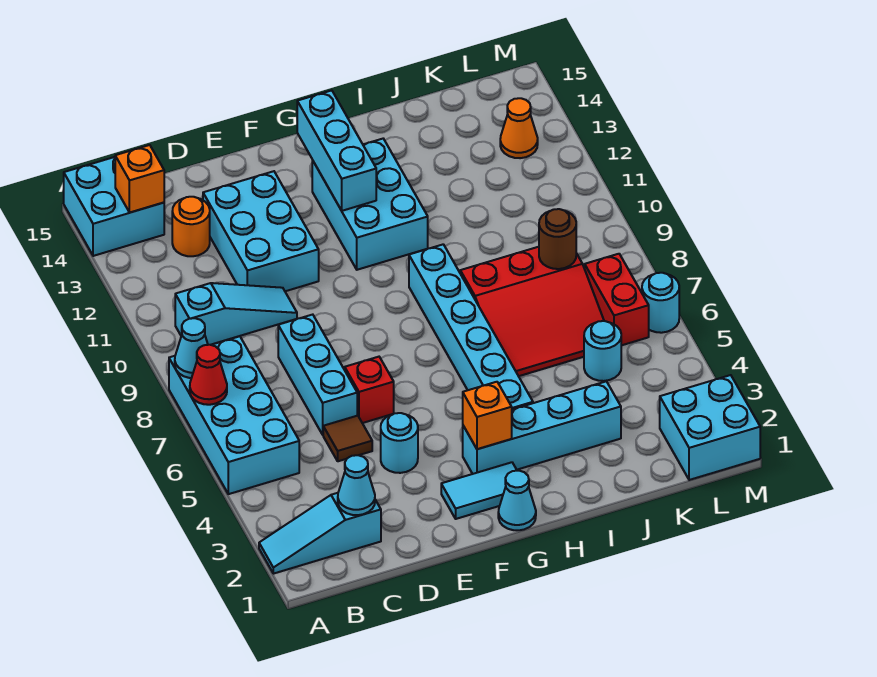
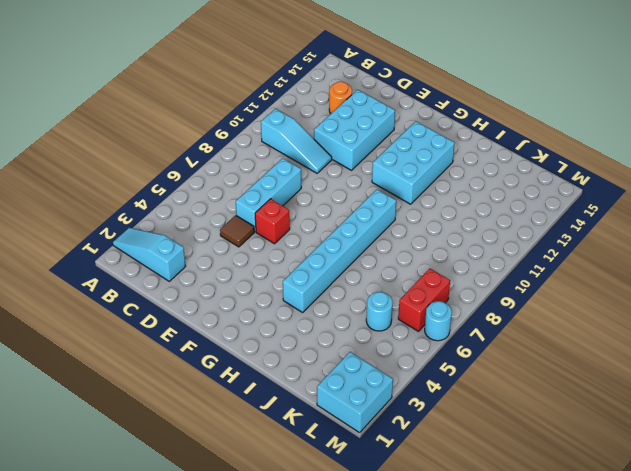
none -> cyan 2x4 brick [169,336,299,494]
none -> cyan 2x2 brick [64,157,164,256]
none -> cyan 1x1 round brick [381,413,418,473]

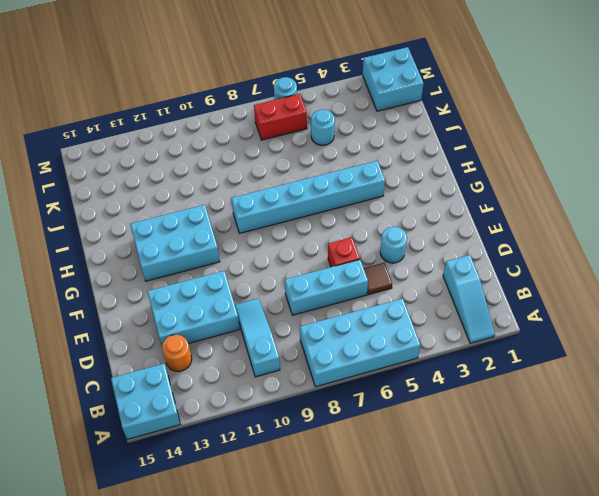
none -> cyan 1x2 tile [441,462,517,519]
none -> cyan 1x1 cone [498,471,536,530]
none -> cyan 1x4 brick [463,381,621,474]

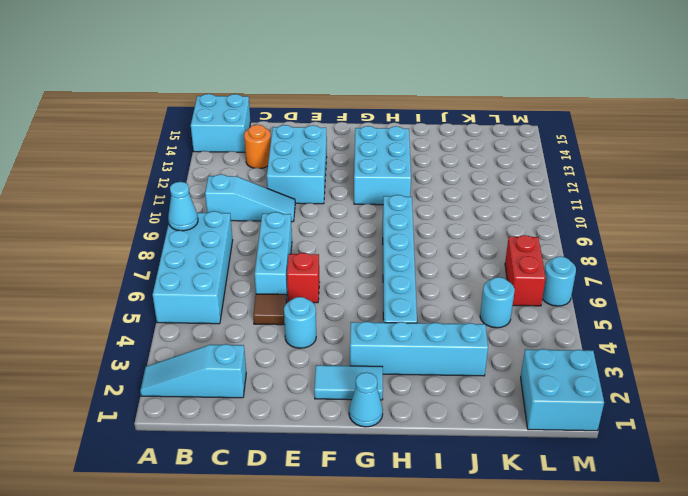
none -> red 3x3 slope [460,247,604,376]
none -> orange 1x1 cone [500,98,538,158]
none -> red 1x1 cone [190,345,227,405]

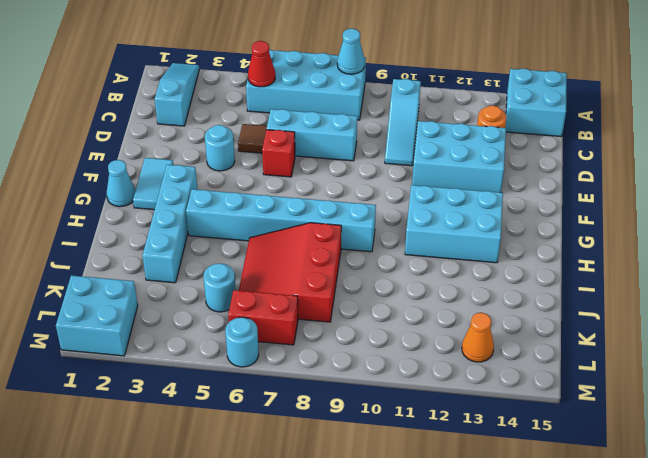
red 1x1 cone [248,41,275,87] -> red 1x1 cone moved to [190,345,227,405]
none -> orange 1x1 brick [115,145,164,212]
none -> cyan 1x1 cone [338,455,375,515]
none -> orange 1x1 brick [463,382,512,449]

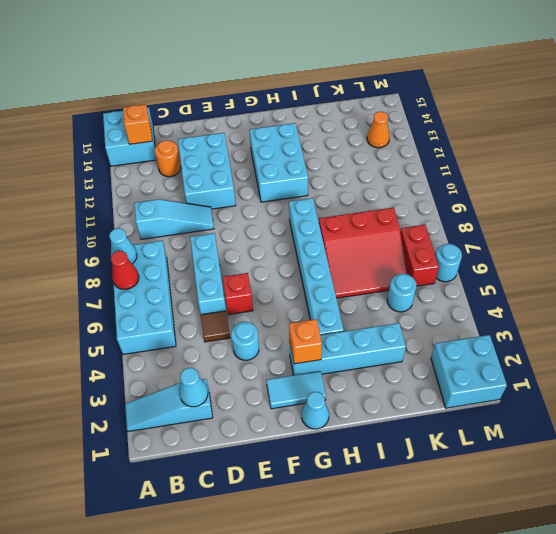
none -> cyan 1x3 brick [297,90,376,211]
none -> brown 1x1 round brick [539,209,576,269]

